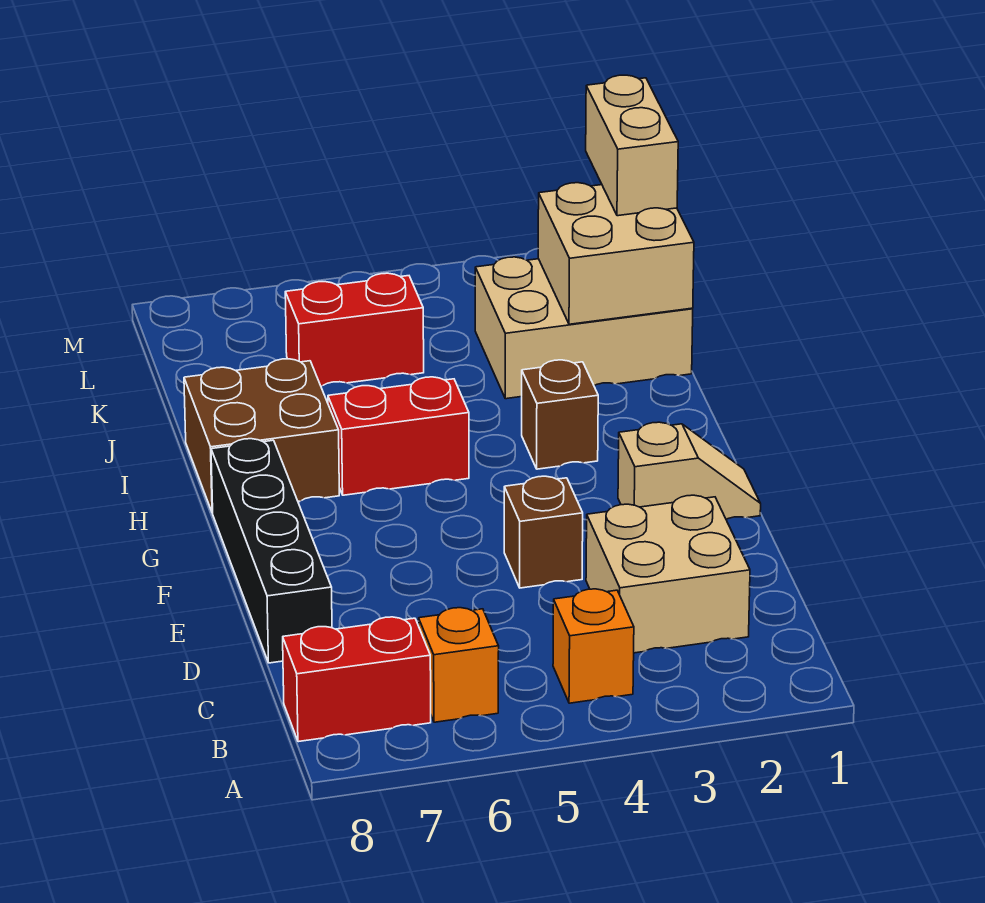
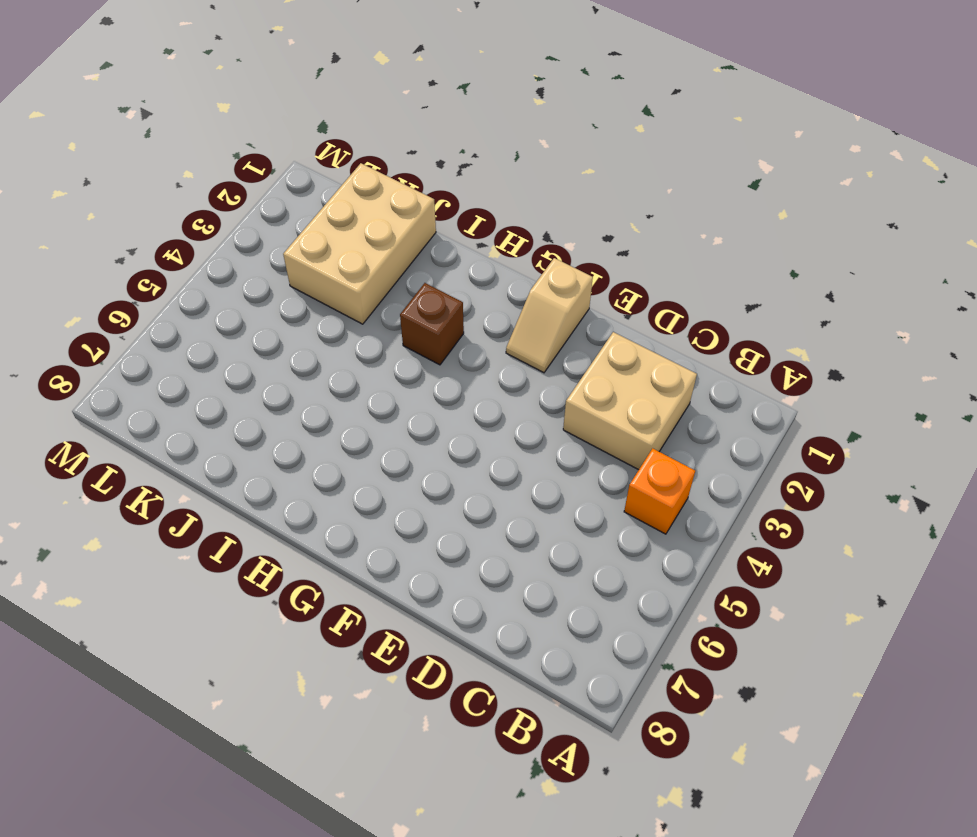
tan 1x2 slope [506,258,593,373] -> tan 1x2 slope turned to [618,422,761,519]
none -> orange 1x1 brick [419,608,499,722]
none -> red 1x2 brick [283,617,431,742]
none -> black 1x4 brick [211,439,332,663]

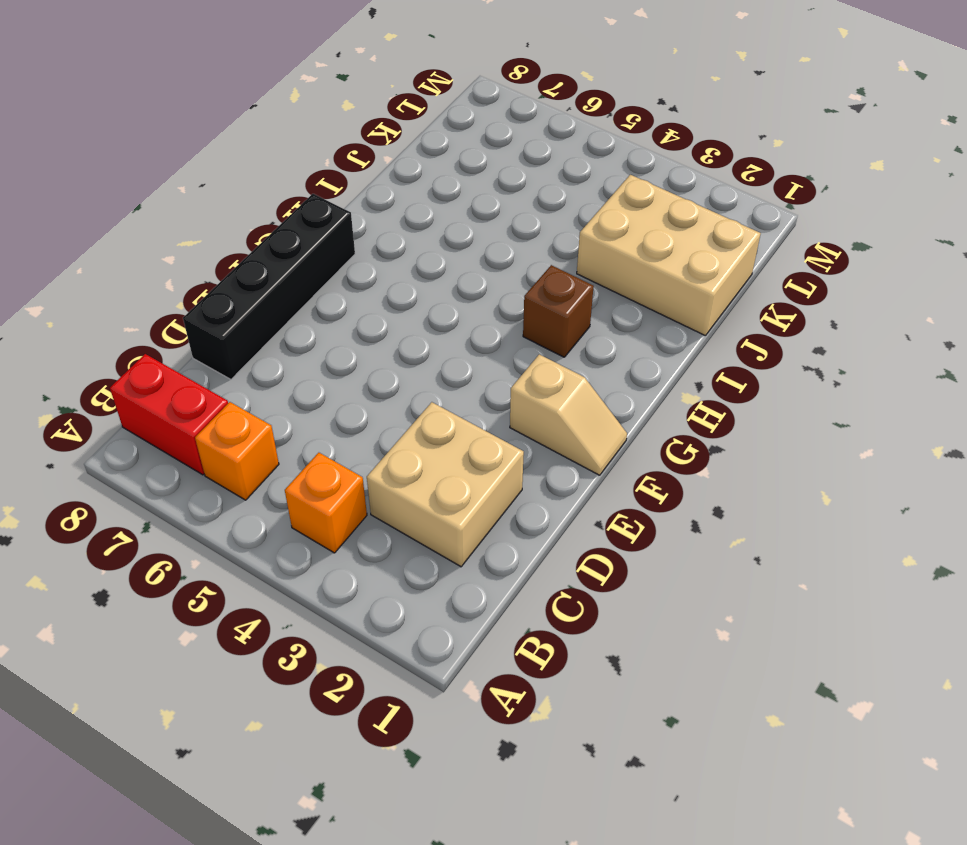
none -> brown 1x1 brick [504,476,583,588]
none -> red 1x2 brick [328,377,469,495]
none -> brown 2x2 brick [184,359,339,513]

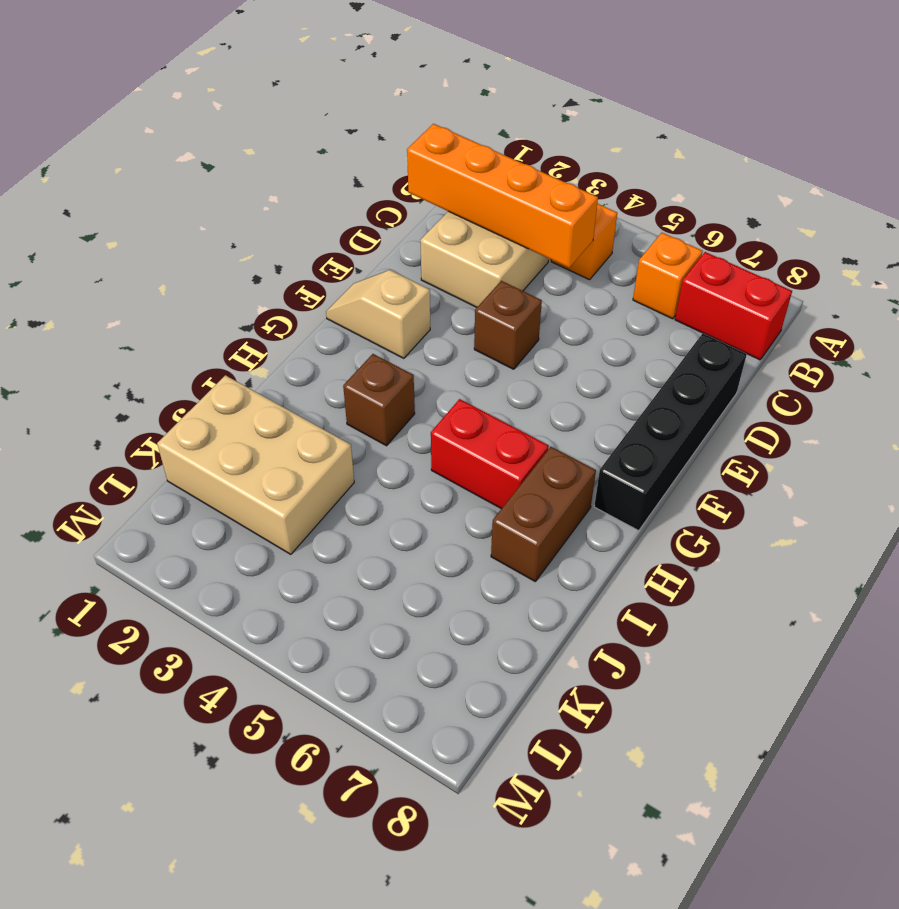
orange 1x4 brick [407,124,598,268] -> none
brown 1x2 brick [491,447,596,581] -> brown 2x2 brick [184,359,339,513]
none -> red 1x2 brick [285,273,424,386]
none -> tan 2x2 brick [538,183,694,324]
none -> tan 1x2 brick [586,75,678,216]

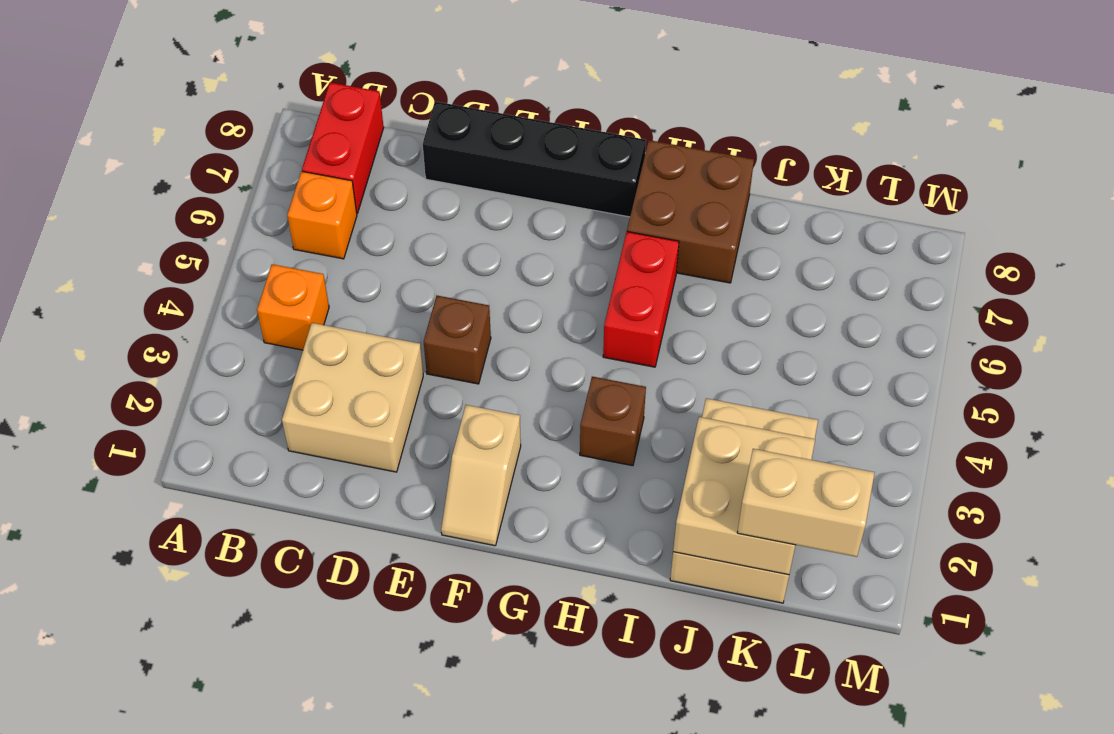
none -> red 1x2 brick [285,273,424,386]

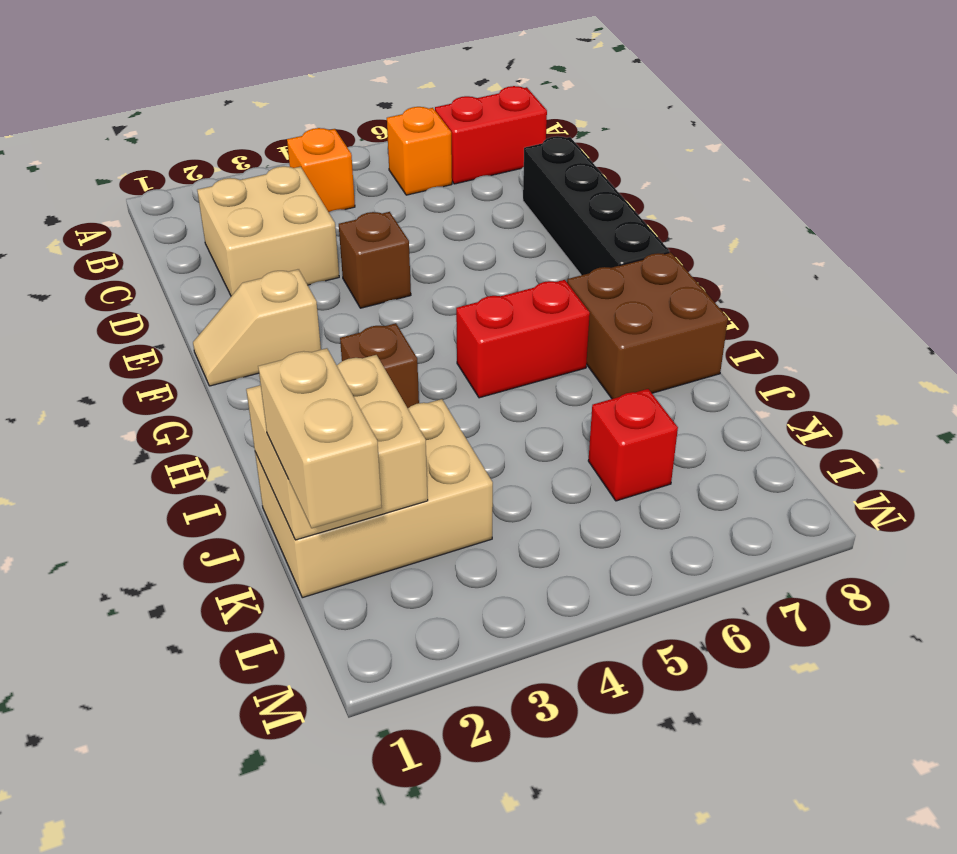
red 1x1 brick [588,389,678,501] -> red 1x2 brick [285,273,424,386]

